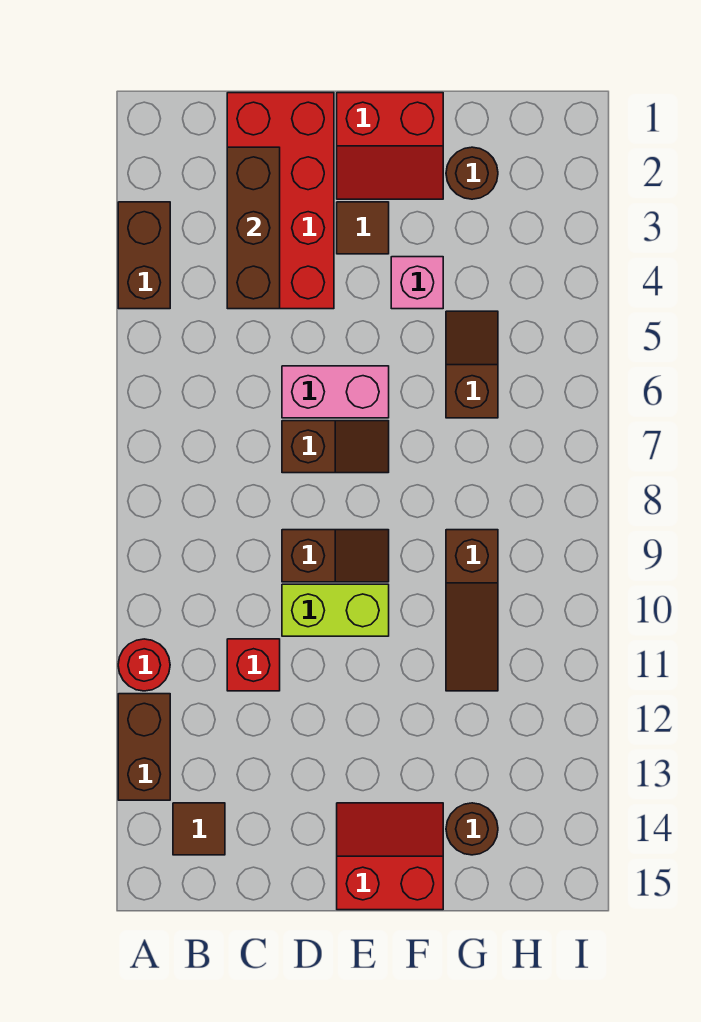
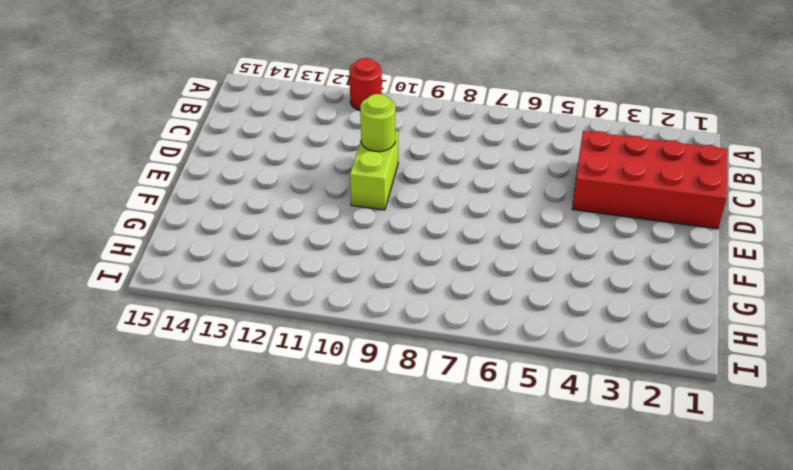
lime 1x1 round brick [360,94,395,152] -> none
none -> brown 1x2 brick [118,202,170,309]
none -> brown 1x2 brick [118,694,170,800]
none -> brown 1x1 tile [173,803,225,855]

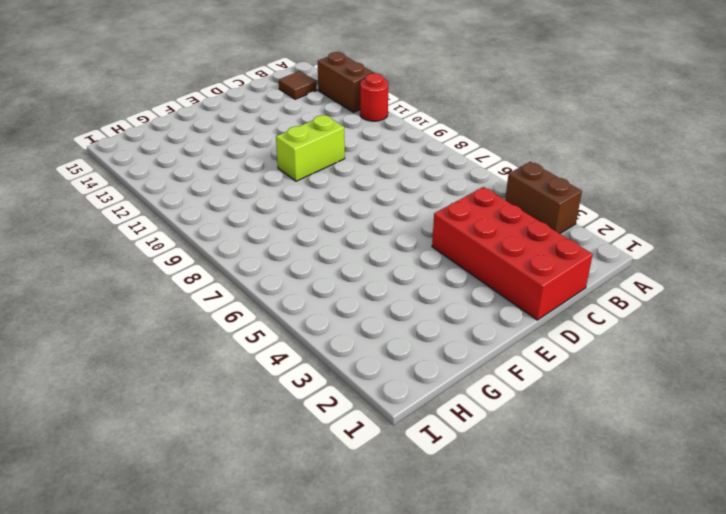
none -> red 1x1 brick [227,639,280,691]
none -> pink 1x2 brick [282,366,389,418]
none -> brown 1x2 slope [282,421,389,473]

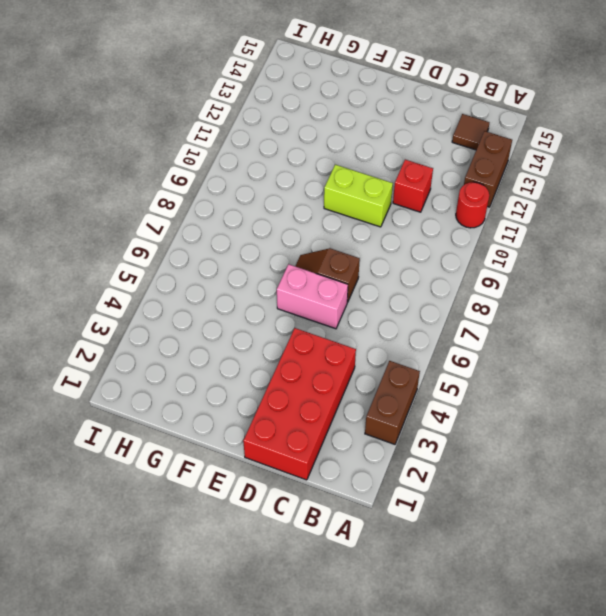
none -> brown 1x2 slope [282,530,389,582]
none -> red 2x2 slope [337,93,443,199]
none -> brown 1x1 tile [337,202,389,254]

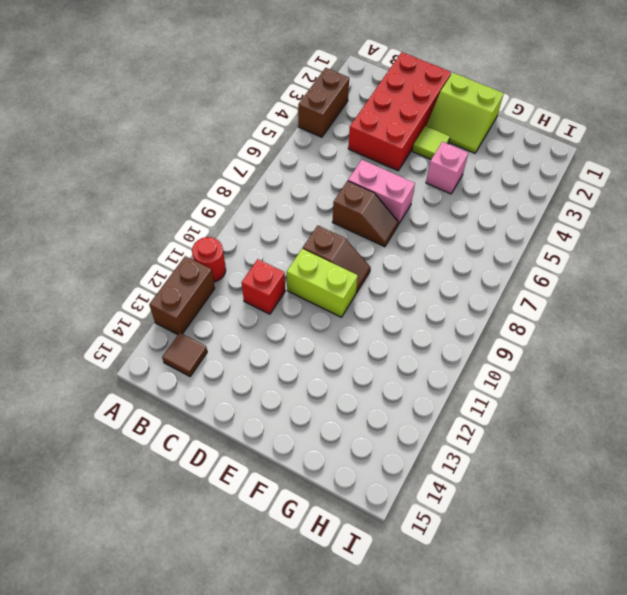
lime 2x2 slope [426,73,504,153] -> red 2x2 slope [337,93,443,199]
lime 1x1 tile [412,126,450,159] -> brown 1x1 tile [337,202,389,254]
none -> red 2x2 slope [337,803,443,910]
none -> brown 1x1 round brick [446,147,498,199]
none -> brown 1x2 slope [446,311,498,418]

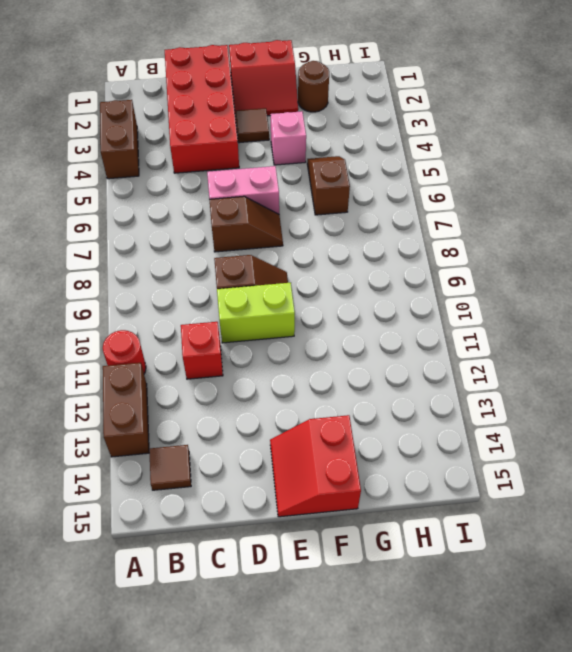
red 2x2 slope [270,415,361,517] -> red 2x2 slope turned to [337,803,443,910]
none -> brown 1x3 slope [446,530,498,691]
none -> brown 1x1 round brick [446,803,498,855]
none -> brown 1x3 brick [227,147,280,309]

